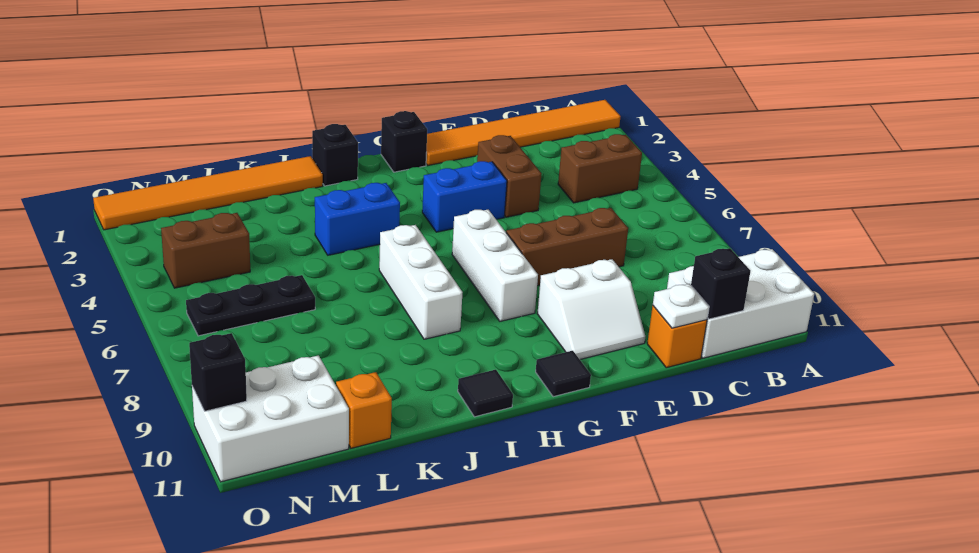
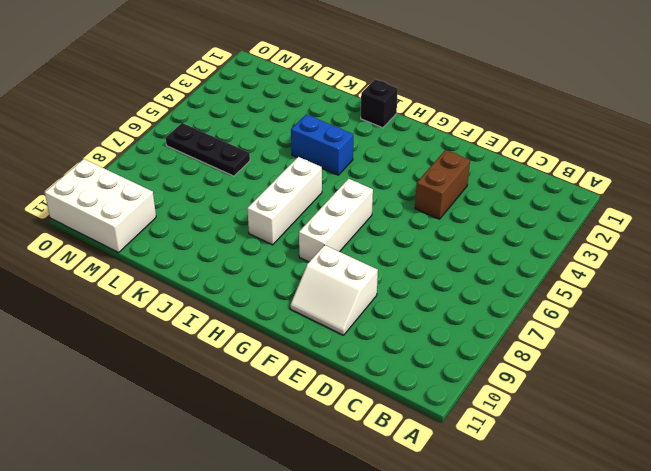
none -> orange 1x6 tile [426,100,621,165]
none -> white 2x3 brick [667,249,814,358]
none -> brown 1x2 brick [558,134,642,203]

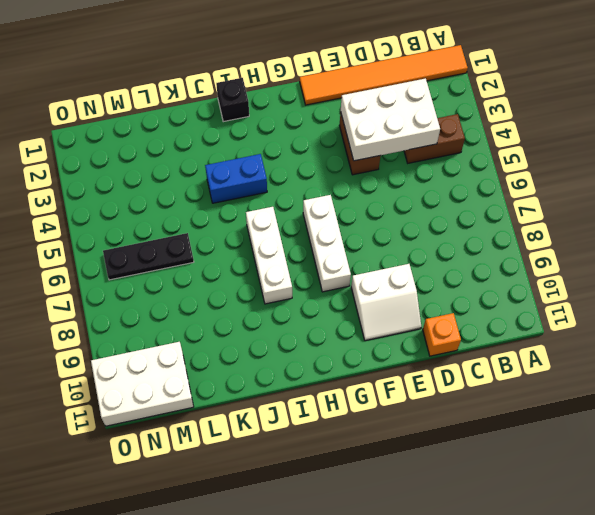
white 2x3 brick [341,78,440,161] -> white 2x3 brick moved to [667,249,814,358]
none -> brown 1x3 brick [506,208,628,286]
none -> blue 1x2 brick [422,161,507,232]
none -> black 1x1 brick [381,111,427,172]

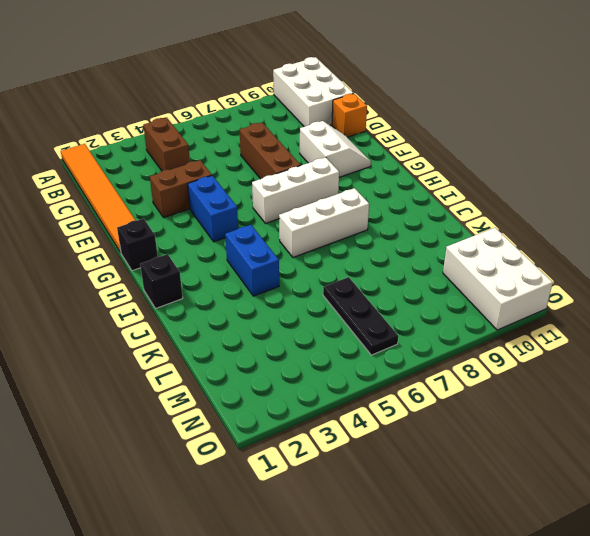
none -> black 1x1 tile [536,351,591,397]
none -> black 1x1 tile [458,370,513,417]
none -> orange 1x6 tile [93,156,323,230]

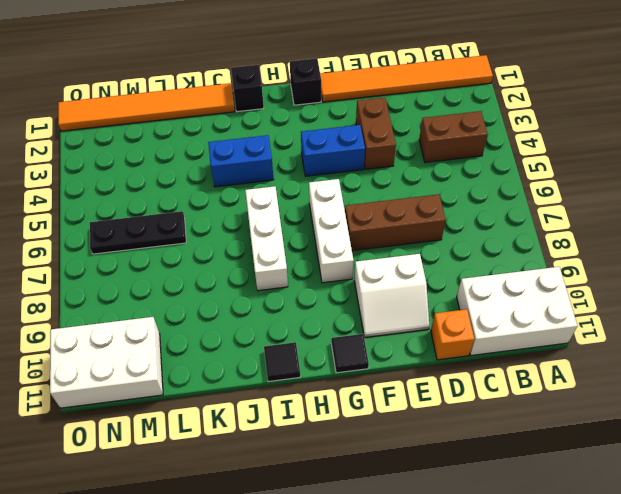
none -> orange 1x1 brick [336,372,392,448]
none -> brown 1x2 brick [161,213,250,288]
none -> black 1x1 brick [691,248,750,319]

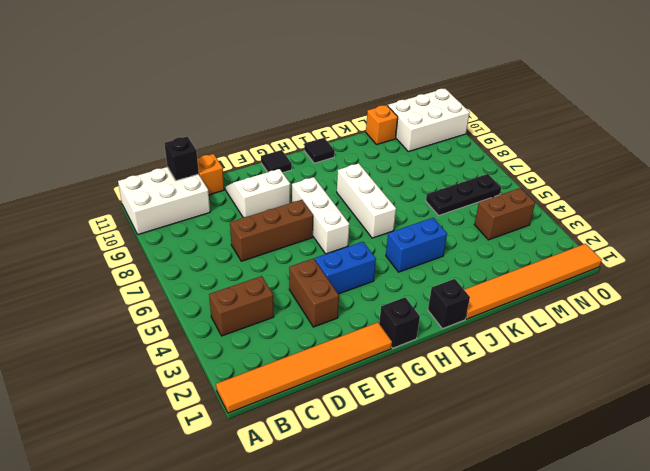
none -> white 1x1 plate [653,284,709,328]
none -> black 1x1 brick [189,333,247,411]

